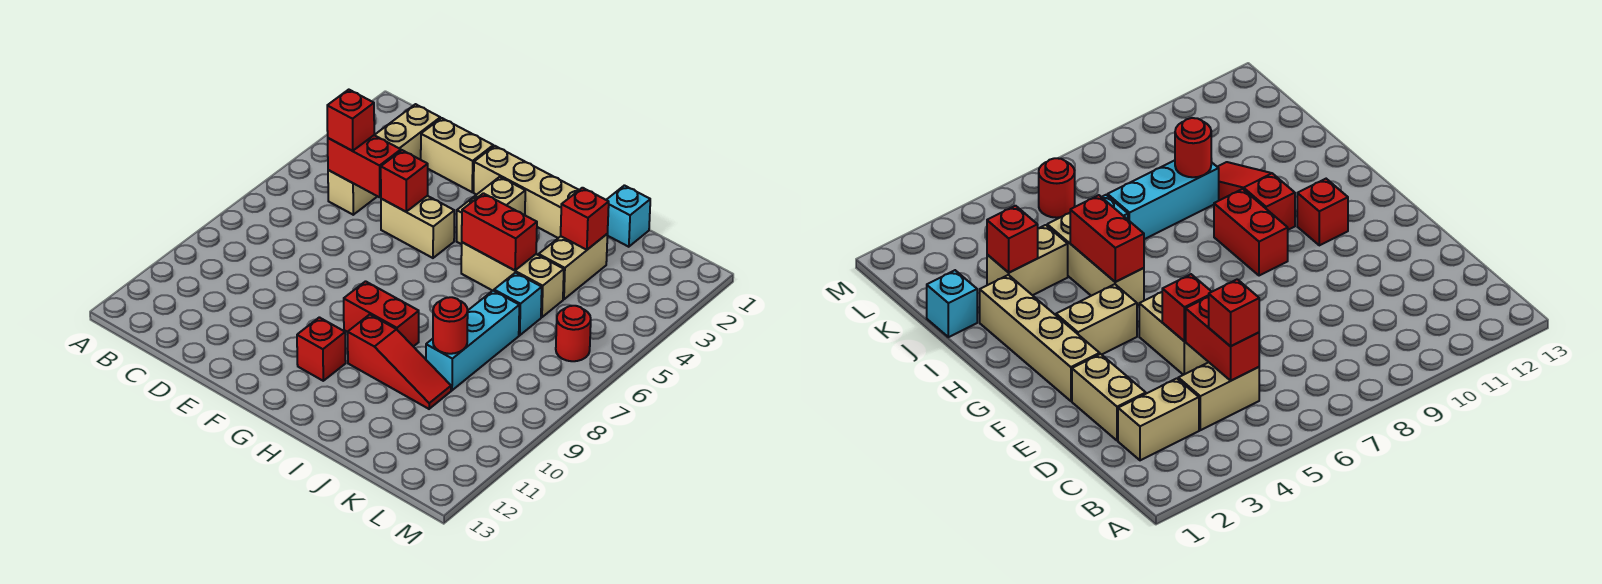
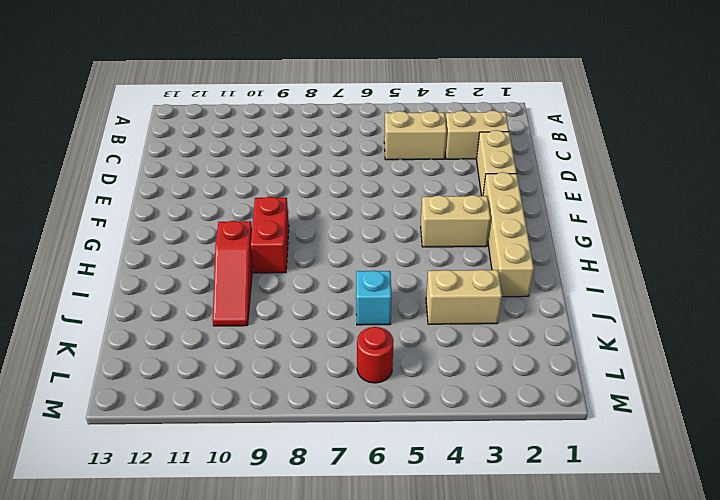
none -> tan 1x2 brick [381,196,454,258]
none -> red 1x1 brick [297,317,346,381]
none -> tan 1x3 brick [461,242,564,317]

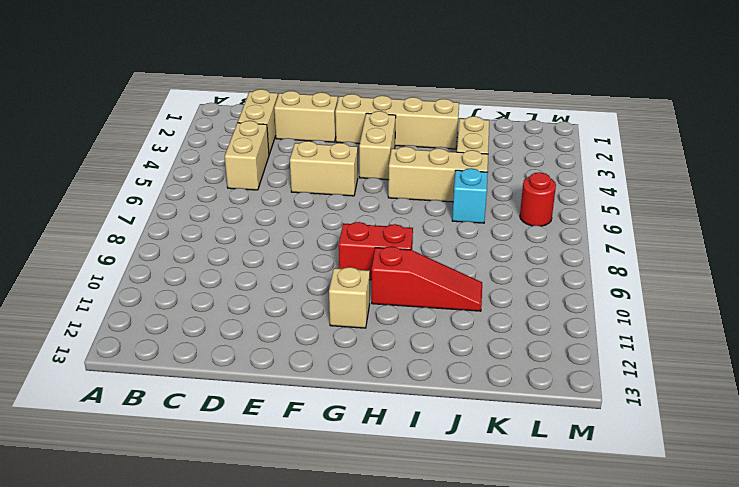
tan 1x1 brick [329,267,370,328] -> red 1x1 brick [297,317,346,381]
none -> cyan 1x1 brick [607,185,650,247]
none -> cyan 1x3 brick [426,291,519,390]
none -> red 1x2 brick [328,135,401,197]

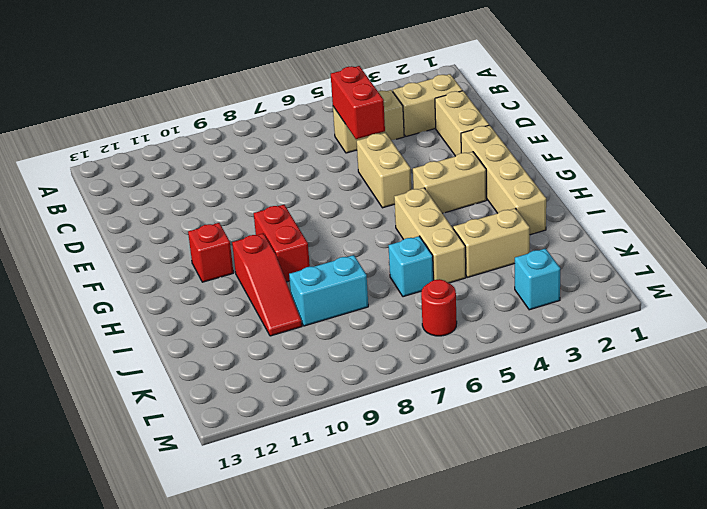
cyan 1x2 brick [289,255,368,326] -> cyan 1x3 brick [426,291,519,390]
cyan 1x1 brick [515,249,560,310] -> cyan 1x1 brick moved to [607,185,650,247]
none -> red 1x1 brick [381,150,428,212]
none -> red 1x2 brick [462,193,537,270]
none -> red 1x1 brick [561,188,609,250]

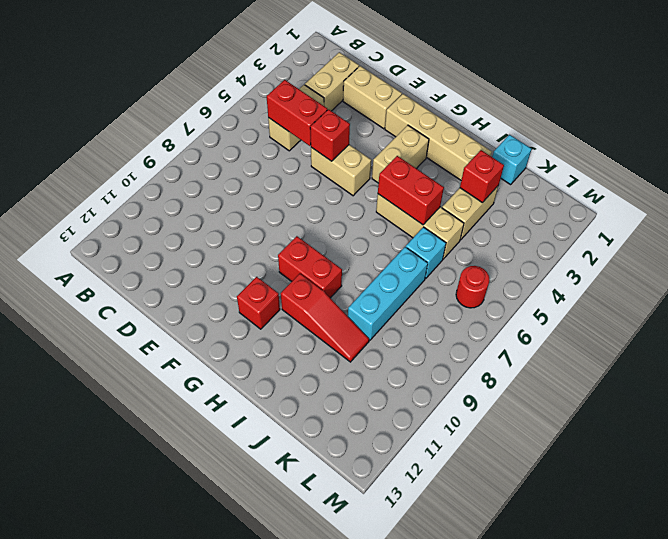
none -> red 1x1 round brick [433,297,468,354]
none -> red 1x1 brick [327,90,374,151]

